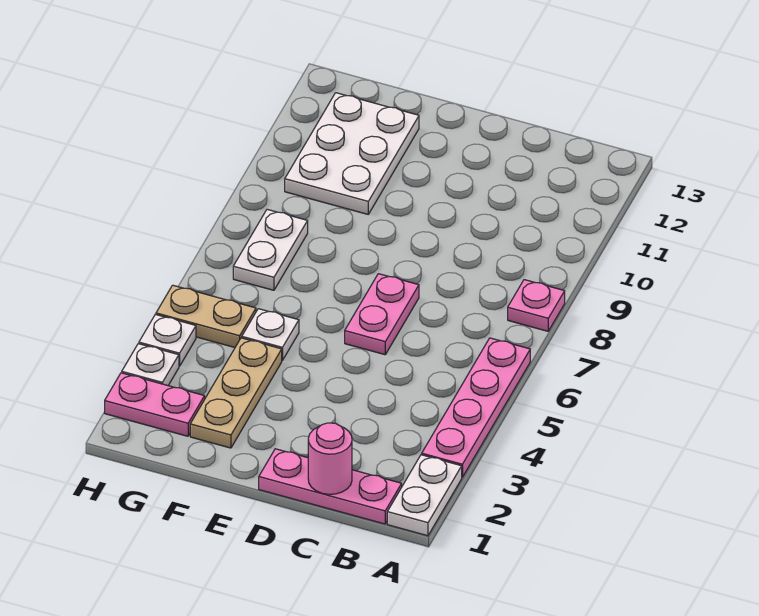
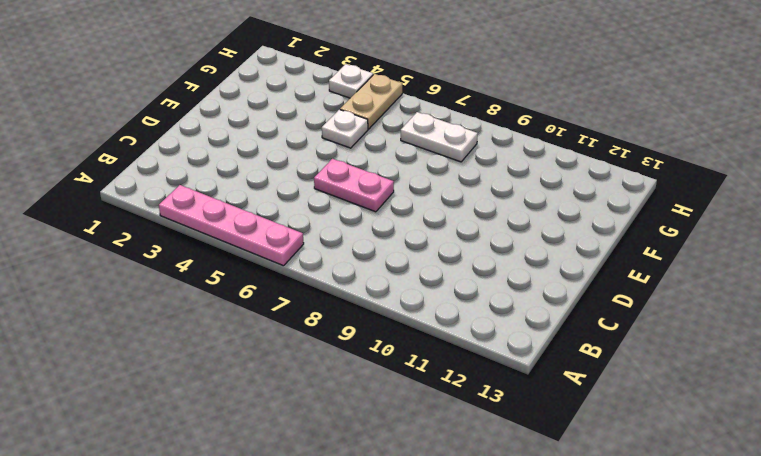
none -> white 1x2 plate [387,455,462,536]
none -> pink 1x1 plate [508,280,565,331]
none -> pink 1x3 plate [259,449,402,524]

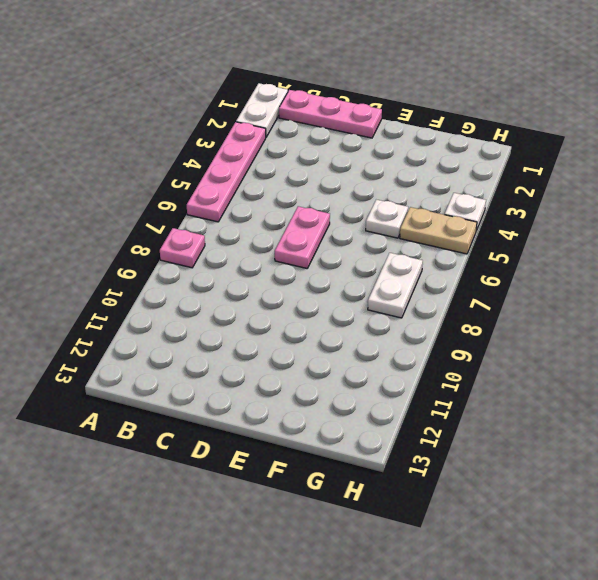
none -> tan 1x3 plate [190,338,282,448]
none -> white 2x3 plate [285,93,419,214]
none -> pink 1x2 plate [105,373,205,436]

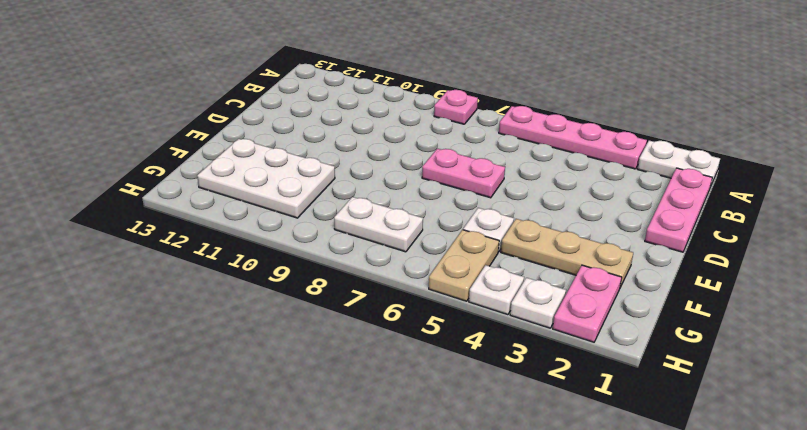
none -> pink 1x1 round brick [308,423,352,494]

